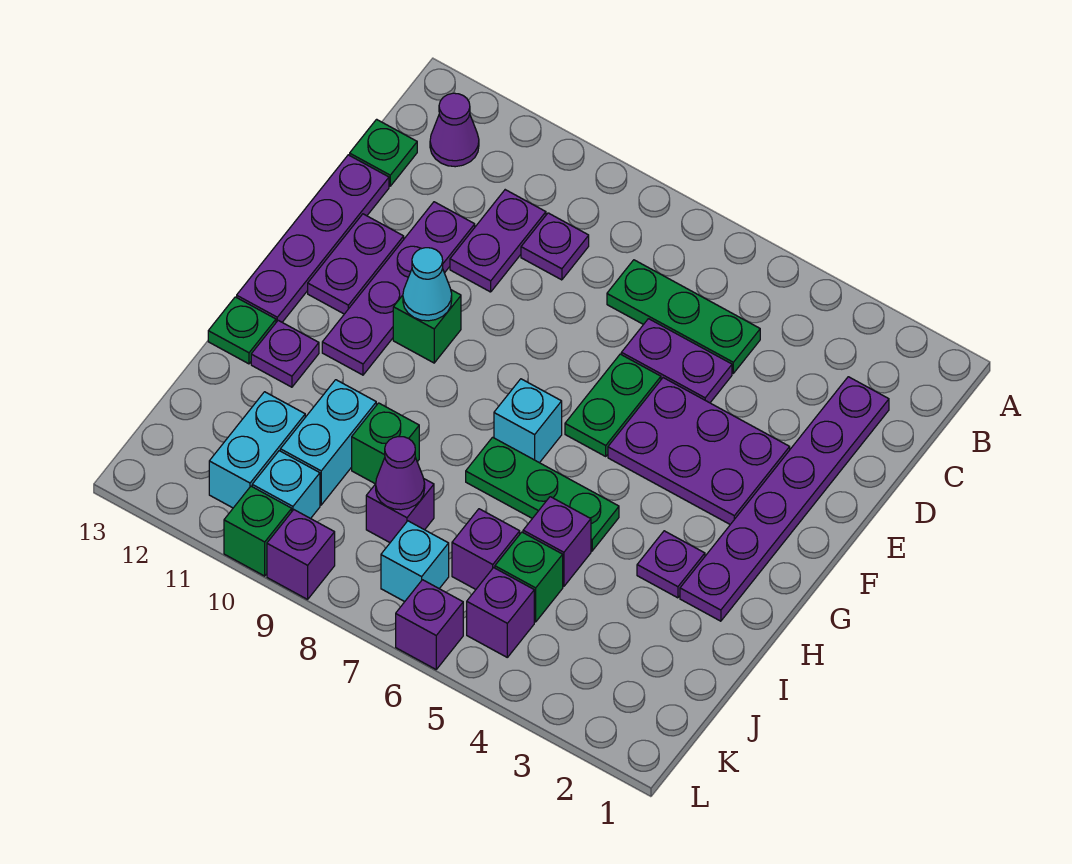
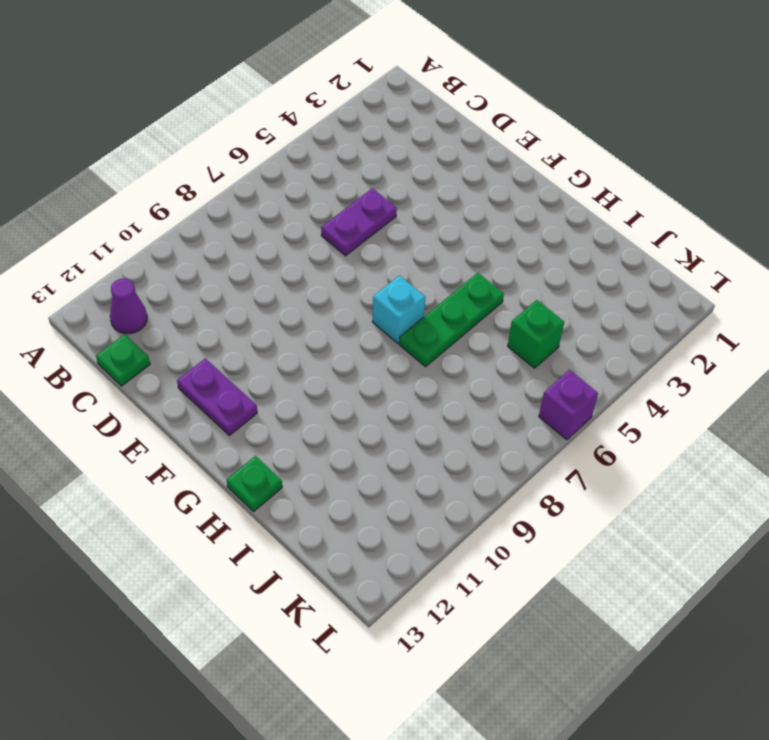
none -> purple 1x6 plate [680,377,889,621]
none -> green 1x3 plate [607,260,760,373]
none -> purple 1x1 plate [521,213,589,280]
none -> purple 1x2 plate [450,190,546,292]

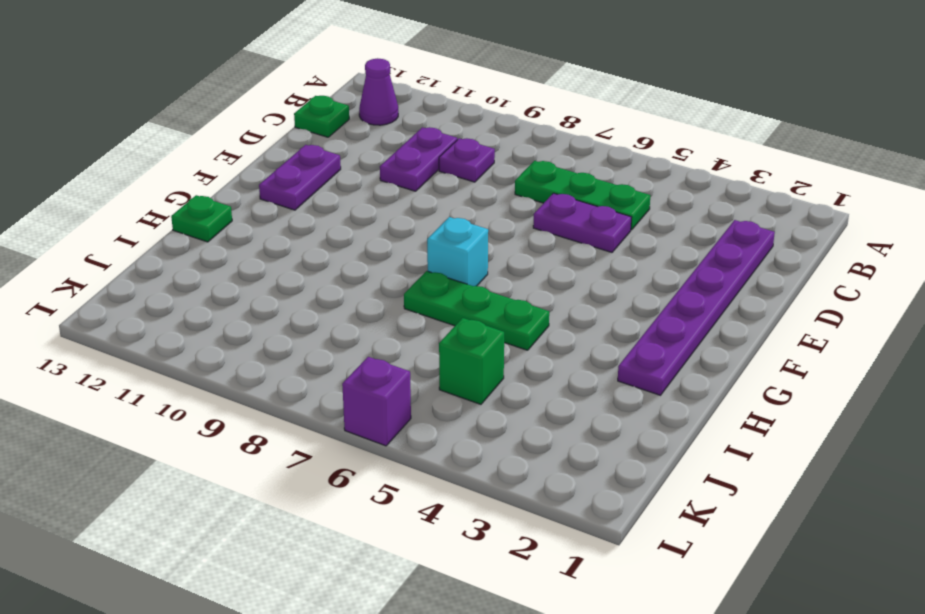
none -> purple 1x4 plate [322,202,475,375]
none -> purple 1x4 plate [237,155,389,322]
none -> purple 2x3 plate [608,378,790,524]
none -> green 1x2 plate [565,354,661,456]

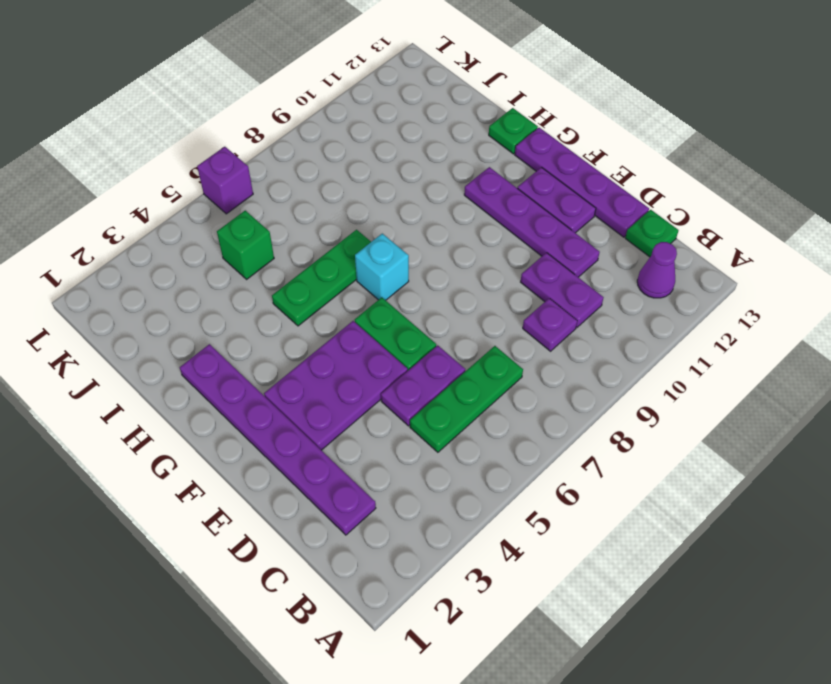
none -> green 1x1 brick [393,290,461,363]
none -> purple 1x1 plate [637,531,705,598]
none -> purple 1x1 plate [251,320,319,387]
none -> purple 1x1 brick [523,497,591,586]

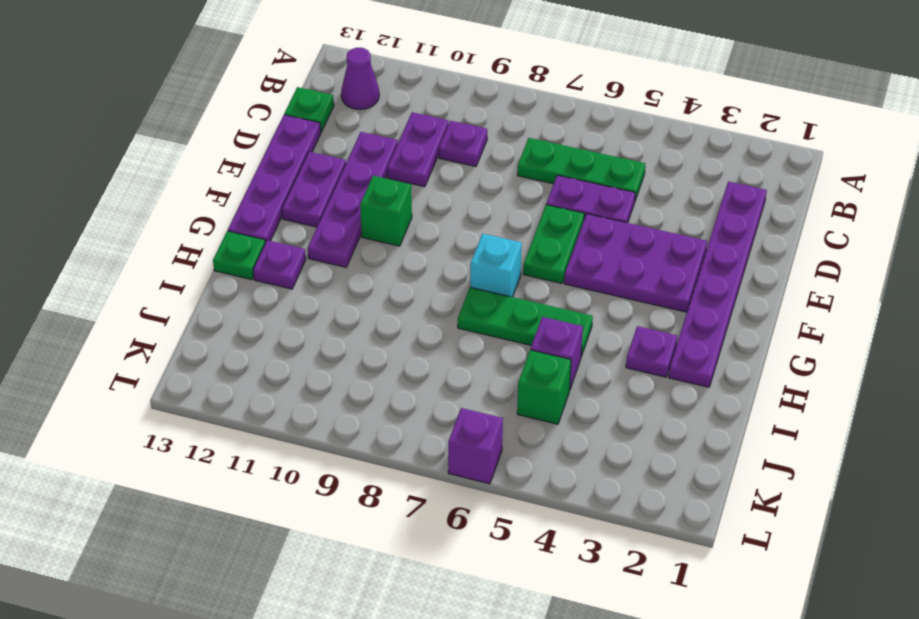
none -> green 1x1 brick [352,403,419,484]
none -> cyan 1x2 brick [280,380,376,505]
none -> purple 1x1 brick [452,509,520,589]
none -> purple 1x1 brick [366,479,434,542]

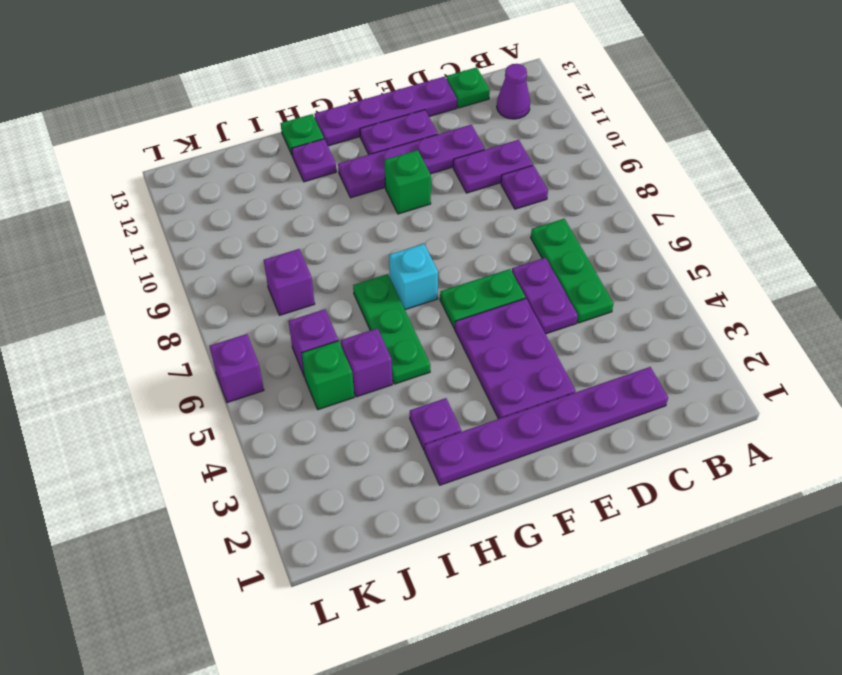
none -> green 1x1 brick [352,403,419,484]
none -> cyan 1x2 brick [280,380,376,505]
none -> cyan 1x2 brick [209,392,305,508]
none -> purple 1x1 brick [467,568,534,657]

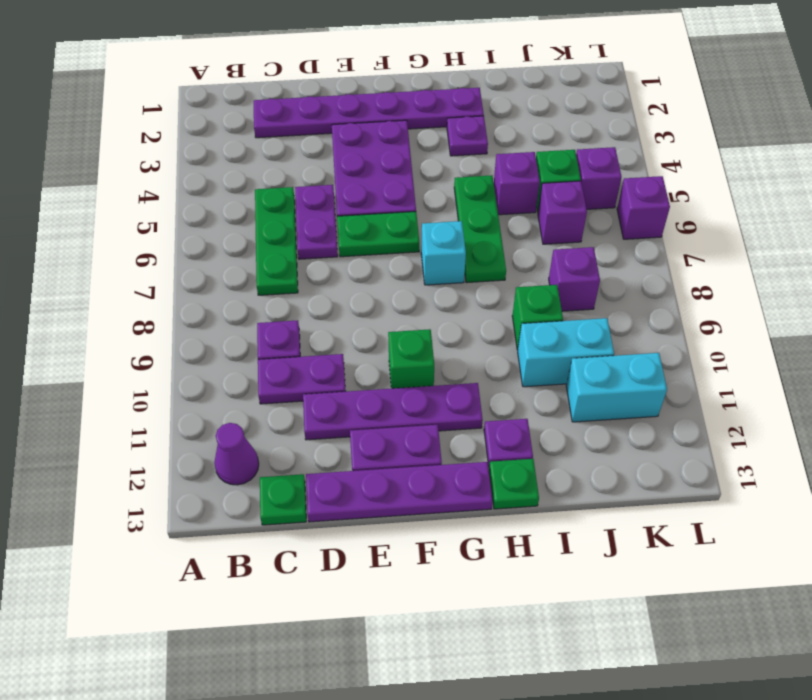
none -> cyan 1x1 brick [381,521,449,602]
none -> cyan 1x1 brick [252,451,320,519]
none -> purple 1x1 brick [267,510,335,599]
none -> green 1x1 brick [224,486,292,576]

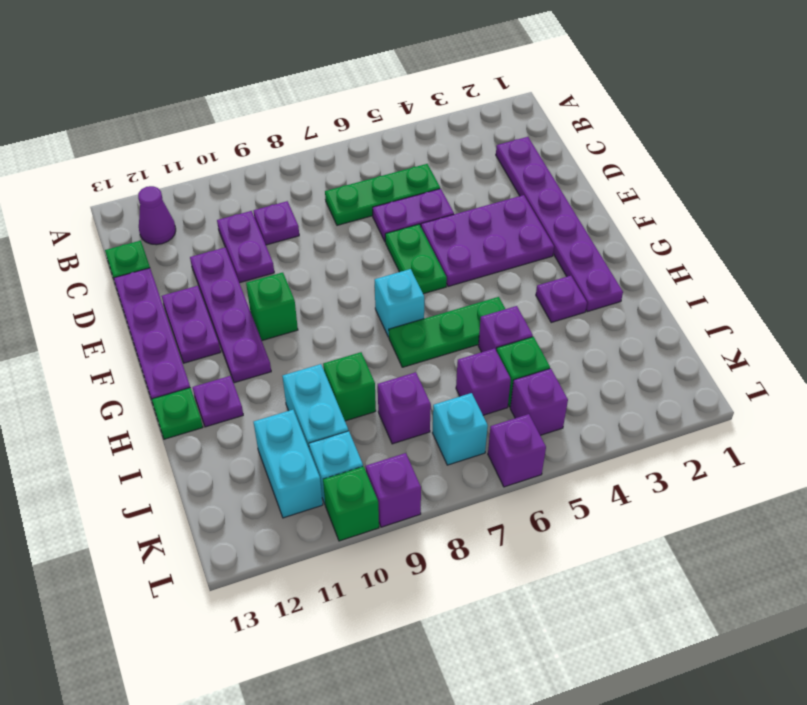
none -> cyan 1x1 cone [403,248,452,321]
none -> purple 1x1 cone [376,437,425,510]

